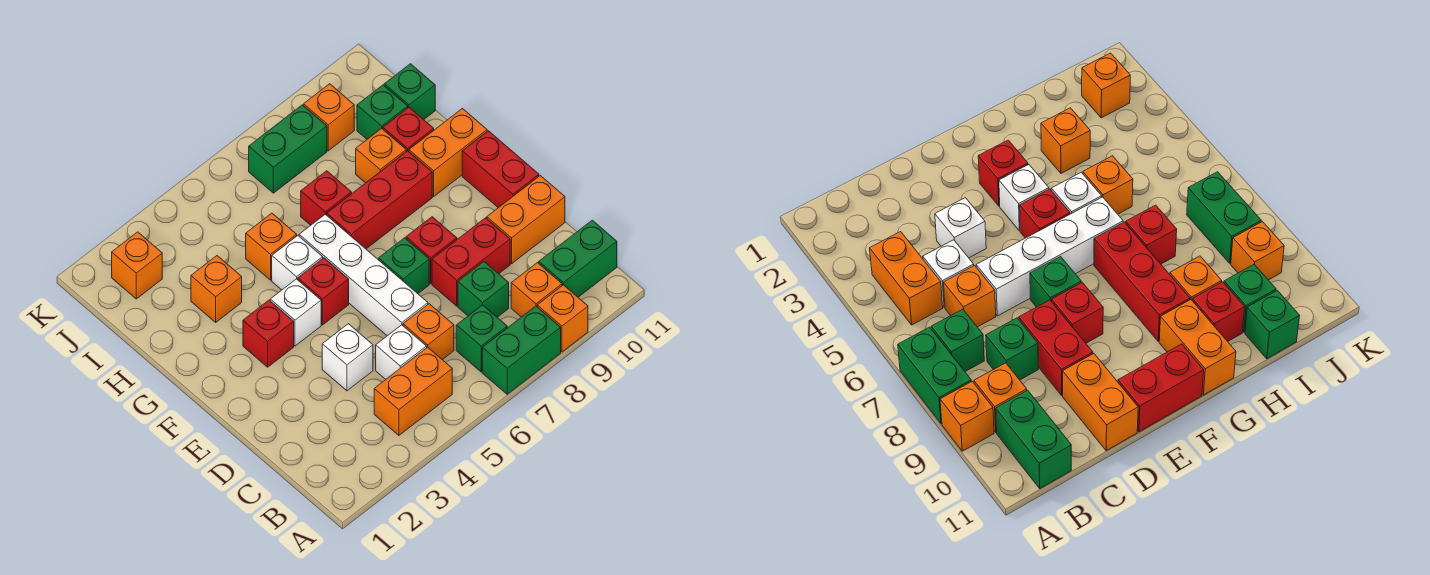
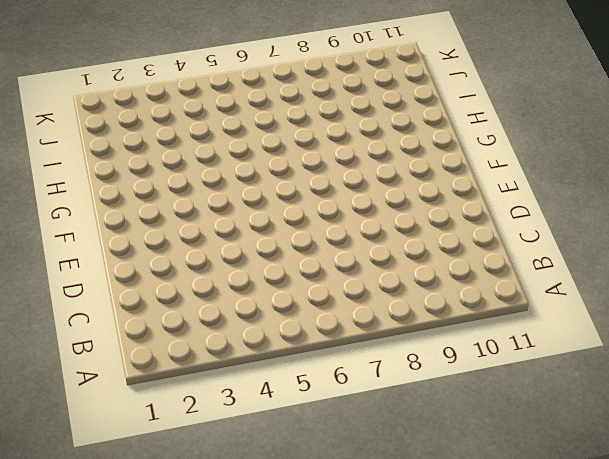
none -> green 1x2 brick [482,306,561,394]
none -> orange 1x1 brick [537,285,588,352]
none -> orange 1x2 brick [374,347,452,435]
none -> green 1x1 brick [456,305,507,372]

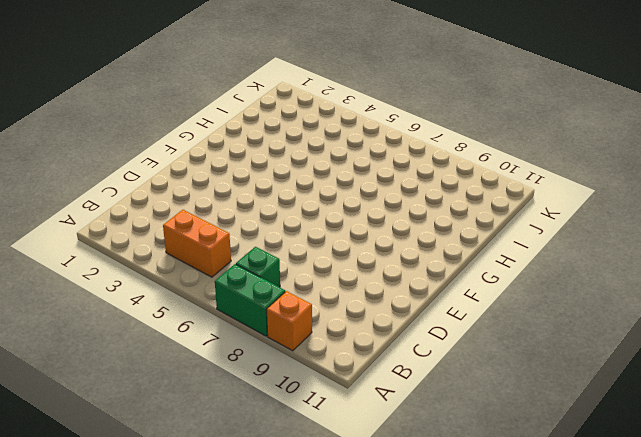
none -> orange 1x1 brick [511,263,562,317]
none -> green 1x2 brick [539,220,617,297]
none -> white 1x1 brick [376,325,427,379]
none -> orange 1x1 brick [403,304,454,360]

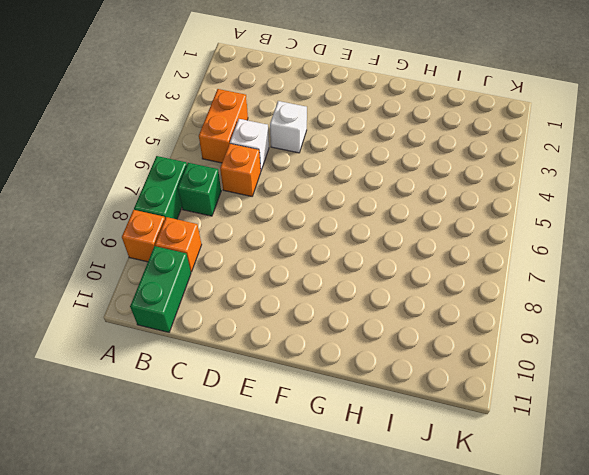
none -> green 1x1 brick [458,262,509,317]
none -> white 1x4 brick [299,214,428,336]
none -> red 1x2 brick [432,218,510,306]
none -> orange 1x2 brick [487,176,565,264]

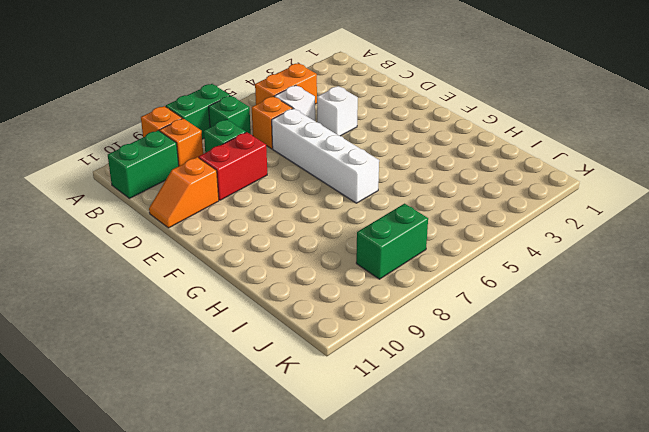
orange 1x2 slope [149,157,219,228] -> orange 1x2 brick [487,176,565,264]
none -> green 1x1 brick [379,238,429,294]
none -> red 1x1 brick [406,217,457,284]
none -> red 1x2 brick [462,131,539,208]
none -> red 1x1 brick [243,300,294,367]

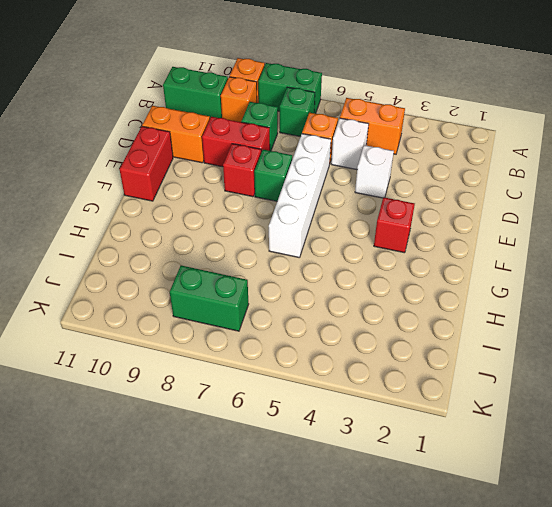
none -> white 1x1 brick [270,279,321,346]
none -> red 1x1 brick [298,258,349,325]
none -> white 1x1 brick [272,236,323,290]
none -> red 1x3 brick [327,151,432,249]

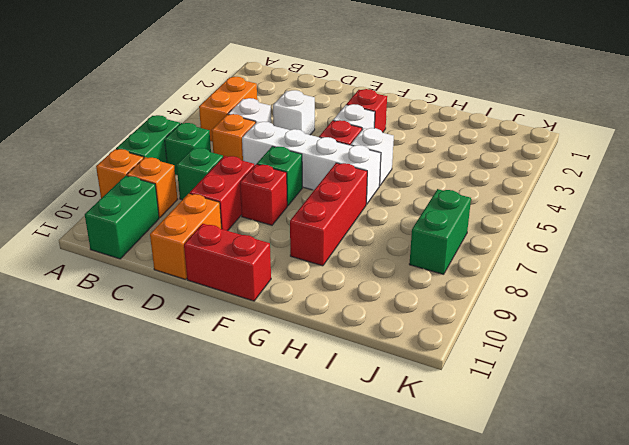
none -> orange 1x2 brick [409,109,487,196]
none -> orange 1x1 brick [191,256,242,322]
none -> orange 1x1 brick [246,213,297,280]
none -> red 1x1 brick [301,171,352,225]

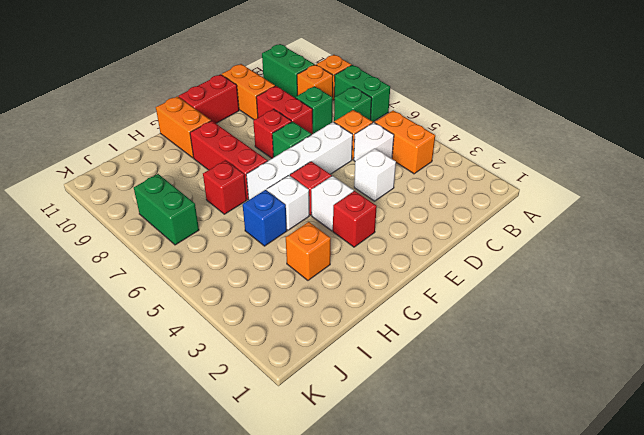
blue 1x1 brick [243,190,287,246] -> orange 1x1 brick [246,213,297,280]
none -> orange 1x1 brick [356,128,406,183]
none -> red 1x1 brick [383,108,434,151]
none -> green 1x1 brick [357,85,408,139]
none -> green 1x1 brick [384,64,435,120]

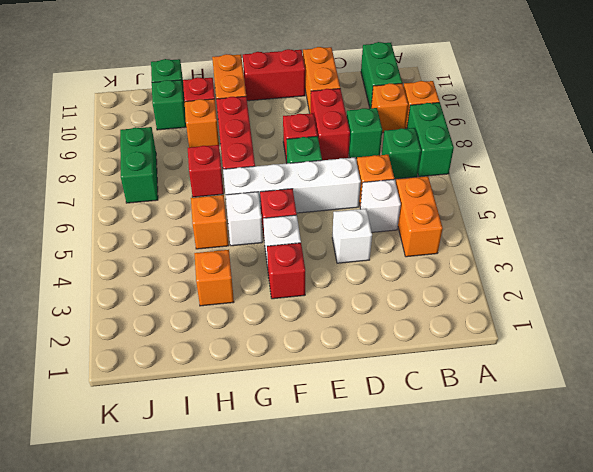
none -> orange 1x1 brick [112,232,162,299]
none -> orange 1x1 brick [304,84,354,151]

